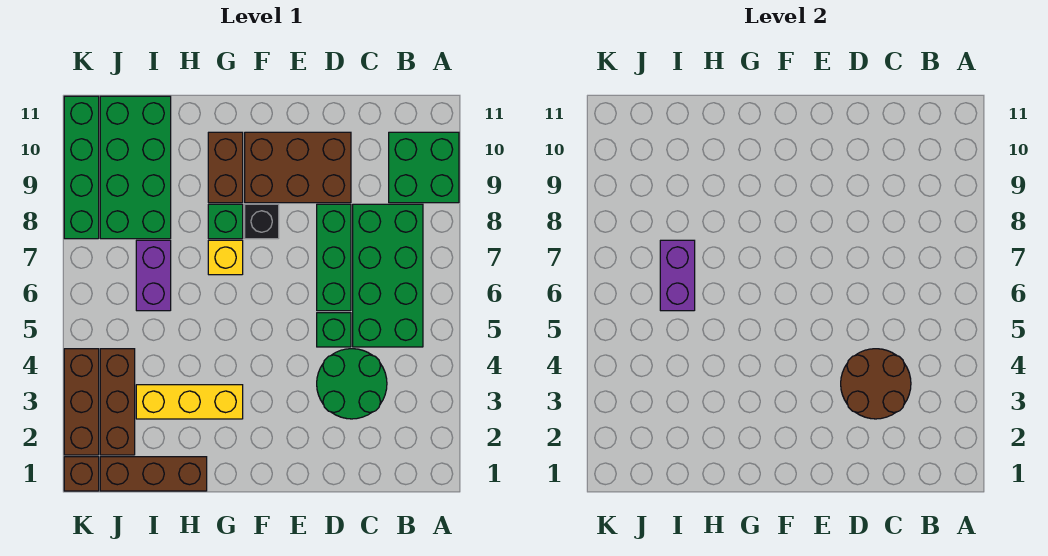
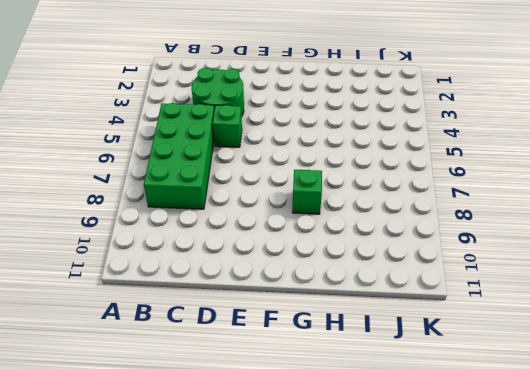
none -> green 2x2 brick [389,132,459,203]
none -> green 1x3 brick [317,204,351,311]
none -> brown 2x3 brick [245,132,351,203]

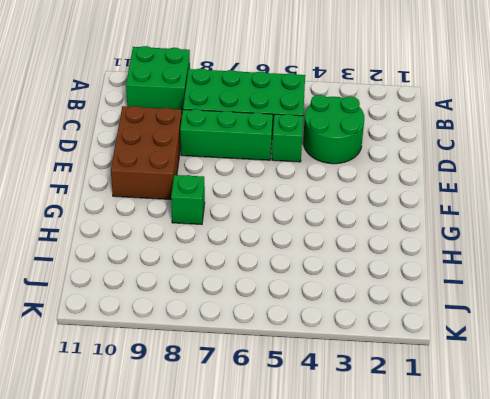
none -> black 1x1 brick [245,204,279,239]
none -> yellow 1x3 brick [136,385,243,419]
none -> yellow 1x1 brick [208,240,243,275]

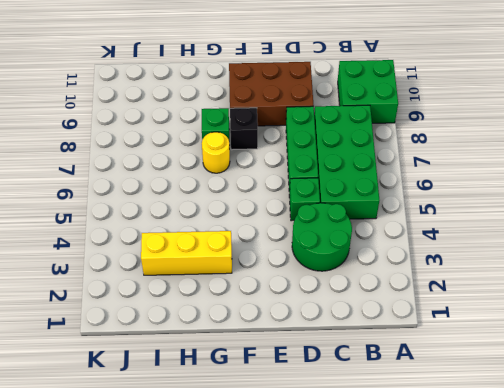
yellow 1x1 round brick [202,132,230,173] -> yellow 1x1 brick [208,240,243,275]
none -> brown 1x2 brick [208,132,243,203]
none -> brown 1x3 brick [100,457,207,491]
none -> purple 1x2 brick [136,240,171,311]

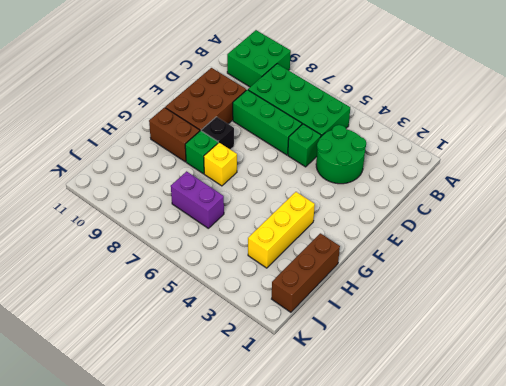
none -> green 2x4 brick [100,96,171,239]
none -> brown 1x3 brick [100,349,135,455]
none -> brown 1x1 brick [64,457,99,491]

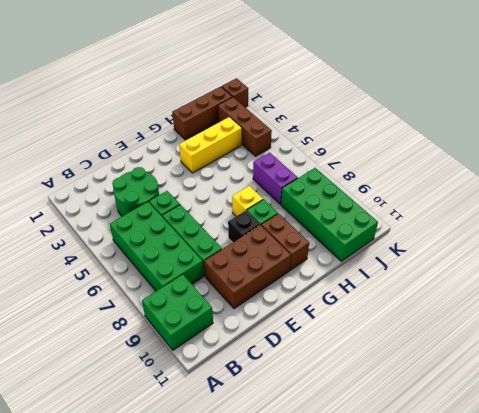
none -> brown 1x3 brick [64,349,99,455]
none -> green 1x4 brick [64,96,99,239]
none -> brown 2x2 round brick [841,349,911,419]

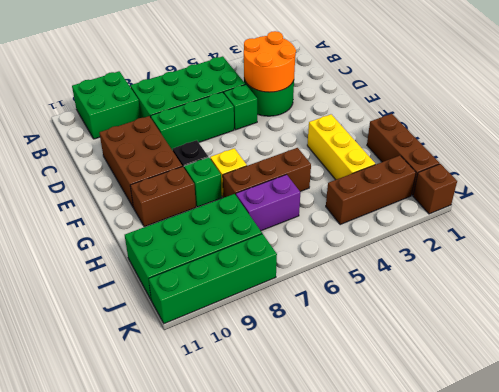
orange 2x2 round brick [244,31,296,92] -> brown 2x2 round brick [841,349,911,419]
brown 1x3 brick [223,148,311,198] -> brown 1x3 brick moved to [64,349,99,455]
none -> purple 1x2 brick [660,240,695,311]

